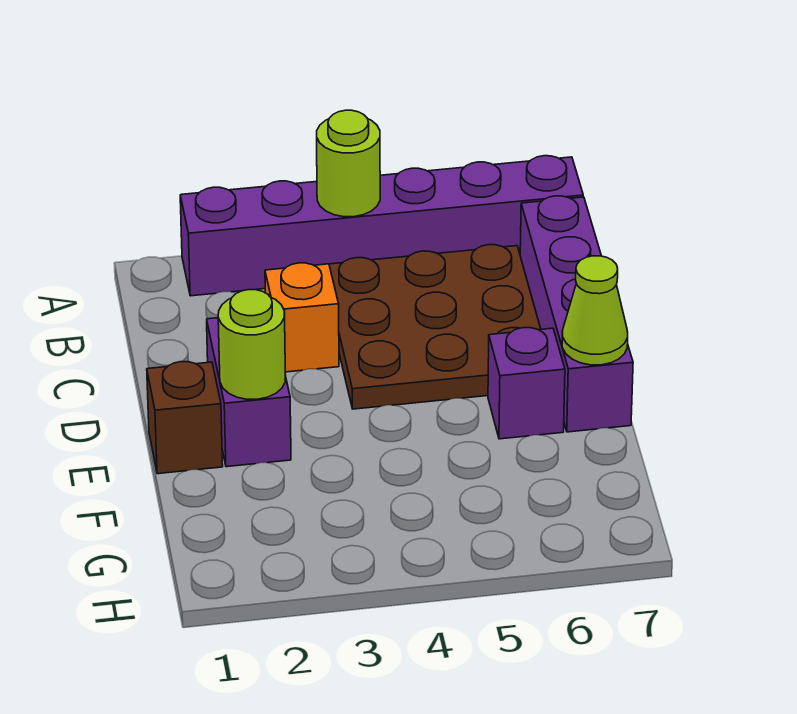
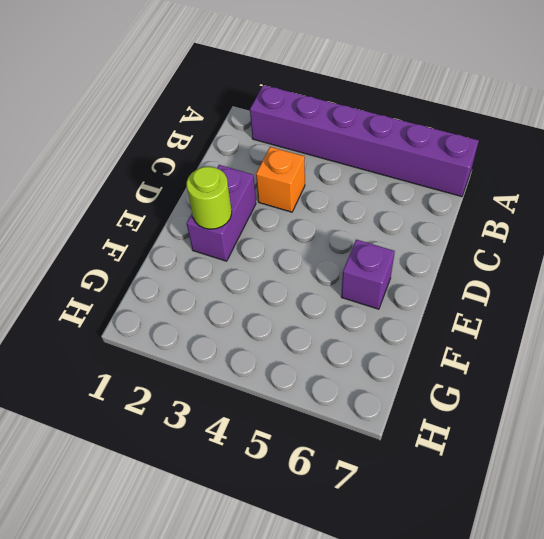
none -> brown 3x3 plate [329,245,541,409]
none -> purple 1x4 brick [520,196,633,432]

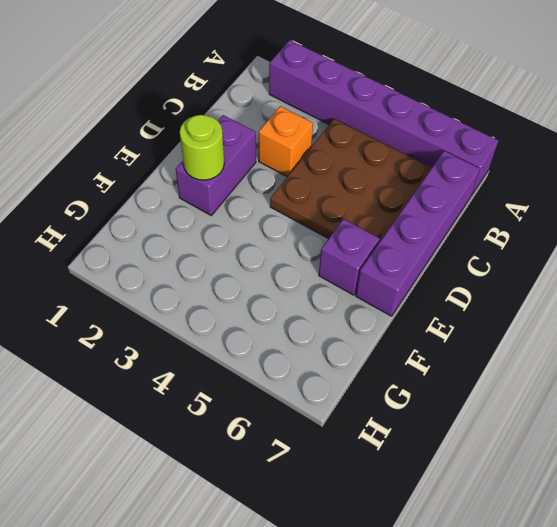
none -> brown 1x1 brick [147,362,223,474]
none -> lime 1x1 round brick [317,110,380,217]

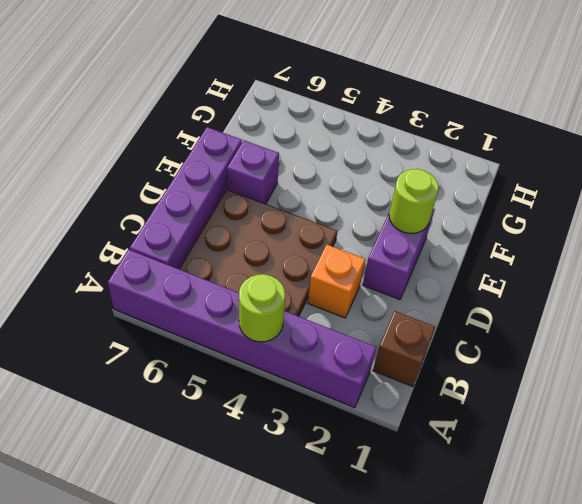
brown 1x1 brick [373,311,435,387] -> brown 1x1 brick moved to [147,362,223,474]
none -> lime 1x1 cone [562,256,628,365]

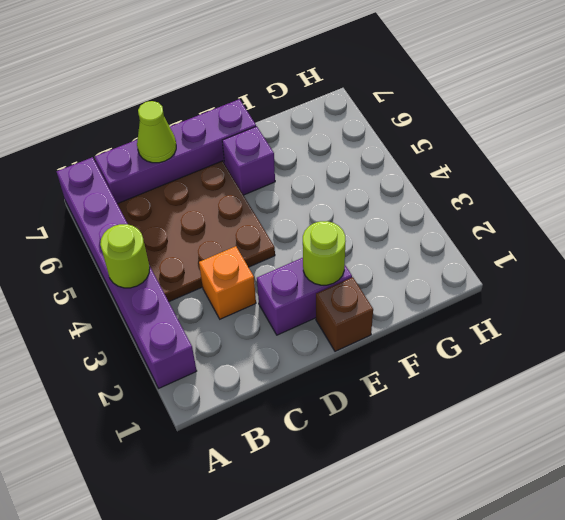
lime 1x1 cone [137,101,176,163] -> lime 1x1 cone moved to [562,256,628,365]

